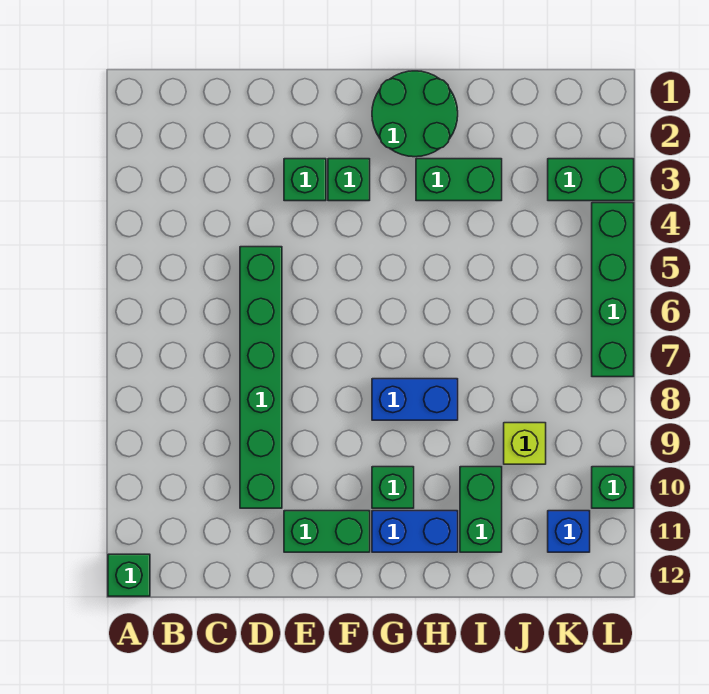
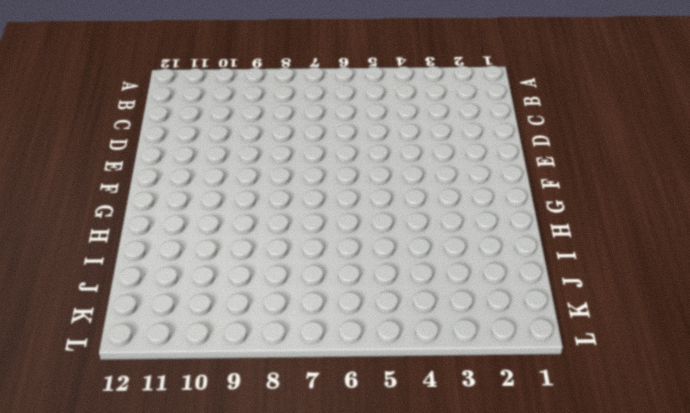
none -> green 1x1 brick [108,554,150,596]
none -> green 1x6 brick [240,247,282,508]
none -> green 1x1 brick [284,159,326,201]

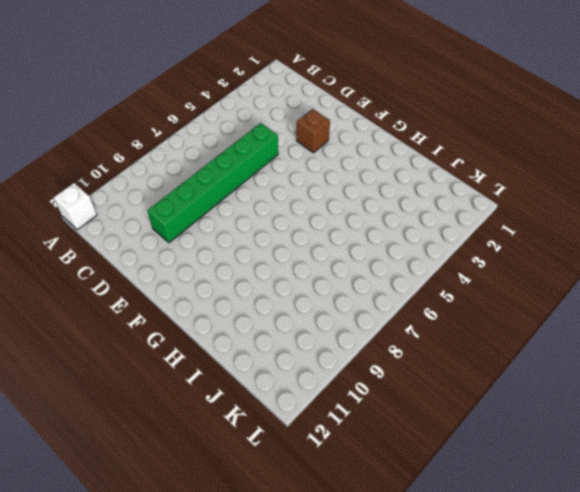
white 1x1 brick [54,183,97,230] -> green 1x1 brick [108,554,150,596]
brown 1x1 brick [296,109,330,153] -> green 1x1 brick [284,159,326,201]
none -> green 1x2 brick [284,511,370,552]
none -> green 1x1 brick [328,159,370,201]
none -> green 2x2 round brick [372,71,458,157]

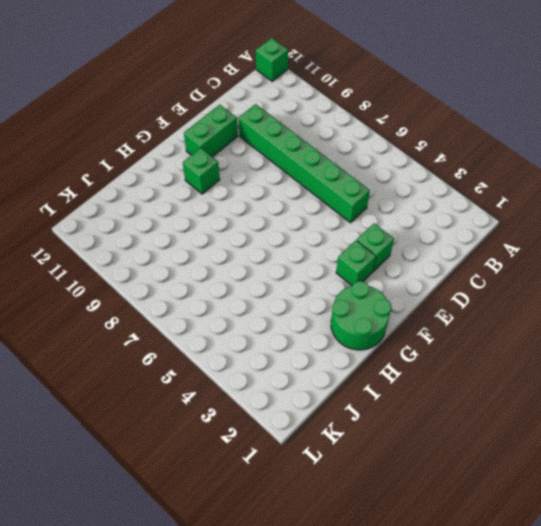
none -> blue 1x2 brick [372,379,458,420]
none -> blue 1x2 brick [372,511,458,552]
none -> green 1x2 brick [416,159,502,201]

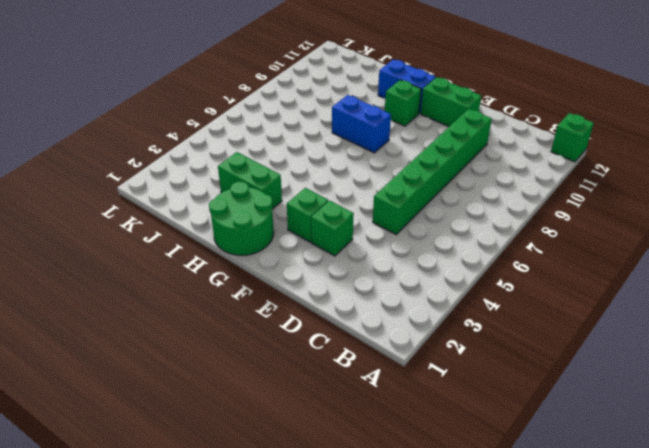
none -> green 1x2 brick [460,467,502,552]
none -> lime 1x1 brick [504,423,546,464]
none -> green 1x2 brick [548,159,634,201]

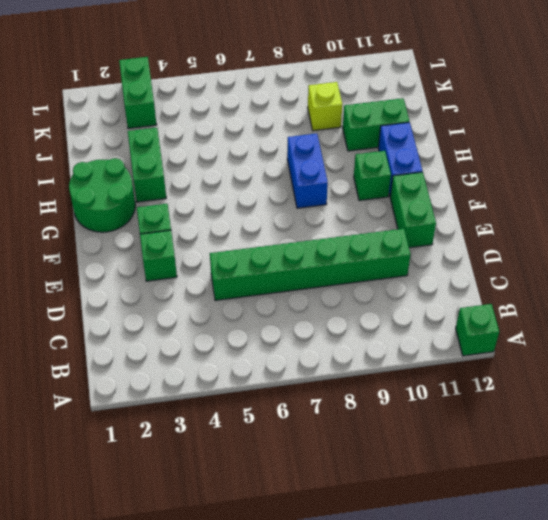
none -> blue 1x1 brick [548,511,590,552]
none -> green 1x4 brick [592,203,634,377]
none -> green 1x1 brick [592,467,634,508]

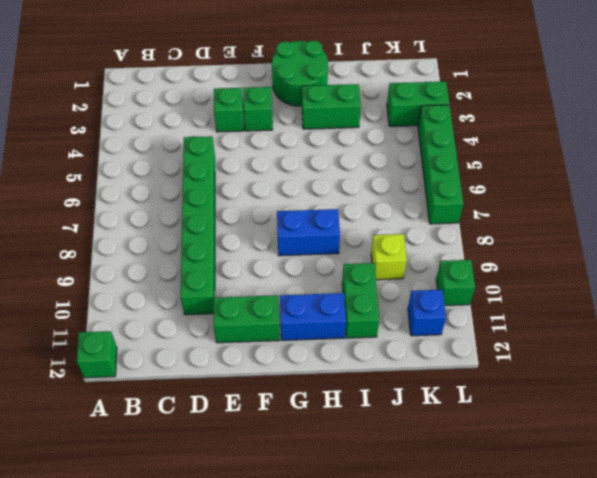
none -> green 1x1 brick [372,467,414,508]

